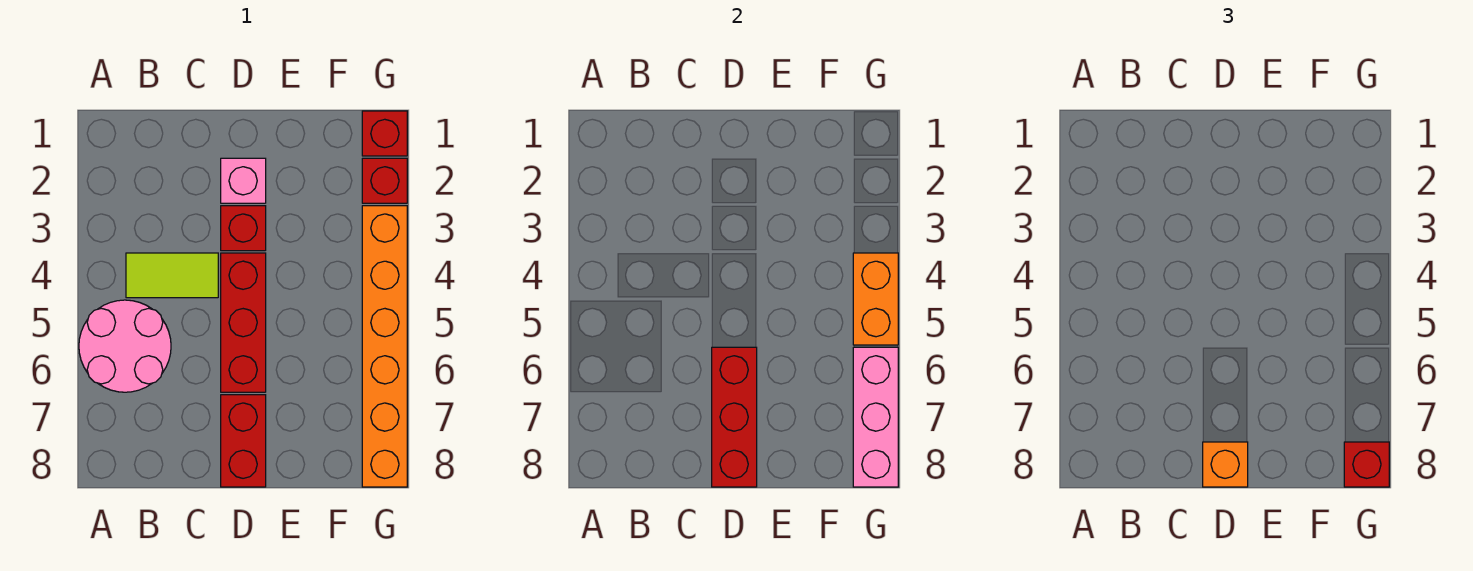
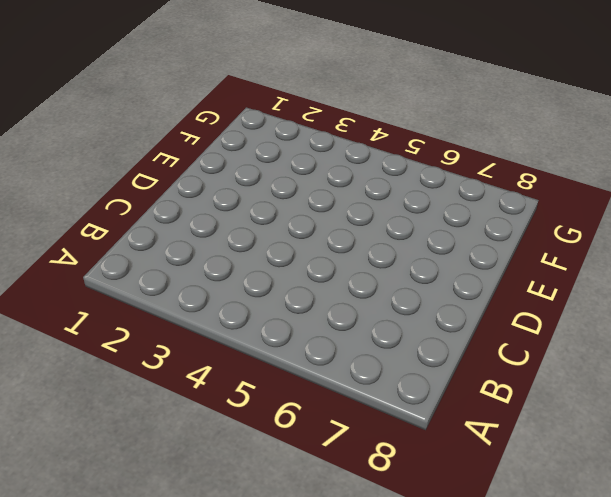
none -> pink 2x2 round brick [79,300,171,392]
none -> lime 1x2 tile [126,253,218,298]
none -> pink 1x1 brick [221,158,266,203]

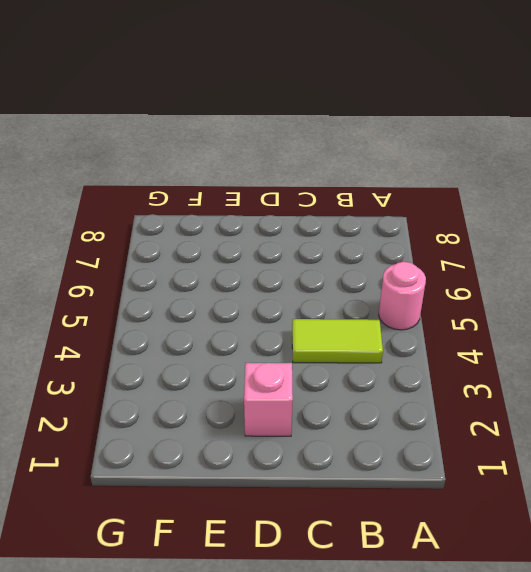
pink 1x1 round brick [379,262,426,330] -> pink 2x2 round brick [79,300,171,392]
none -> red 1x1 brick [221,206,266,251]
none -> red 1x3 brick [221,253,266,392]
none -> red 1x2 brick [221,395,266,487]

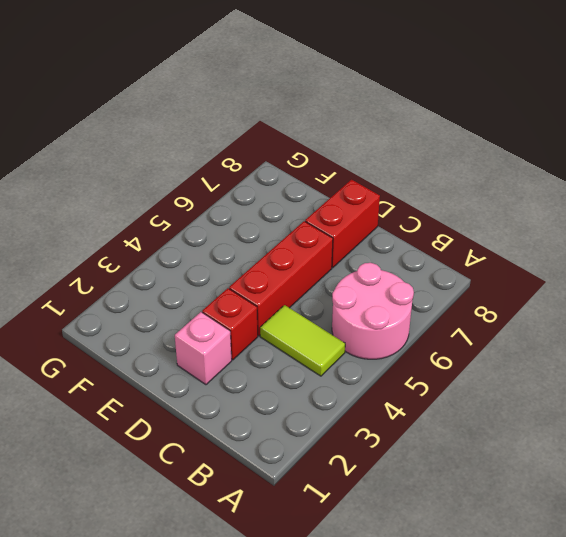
none -> red 1x1 brick [362,111,407,156]
none -> red 1x1 brick [362,158,407,203]
none -> orange 1x6 brick [362,206,407,487]

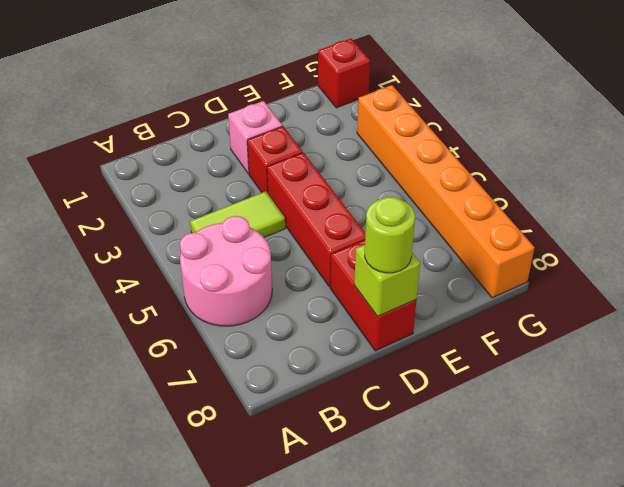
lime 1x1 brick [354,245,420,317] -> red 1x3 brick [712,347,757,487]
lime 1x1 round brick [365,197,415,273] -> orange 1x1 brick [1203,442,1248,487]
none -> red 1x1 brick [362,158,407,203]
none -> orange 1x2 brick [853,253,898,345]
none -> pink 1x3 brick [853,347,898,487]

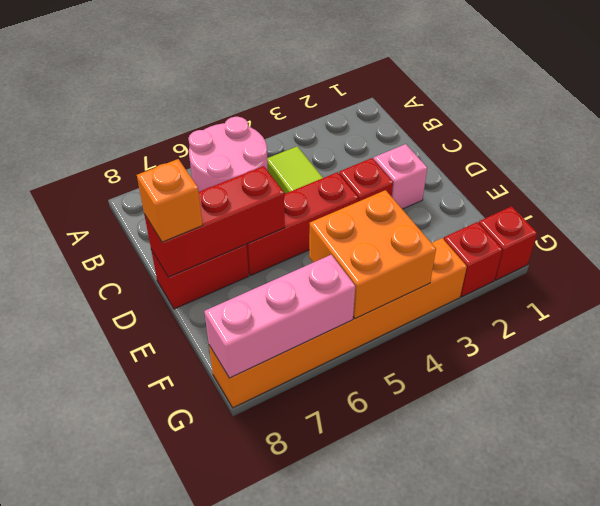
orange 2x2 brick [309,190,436,319] -> orange 1x2 brick [853,253,898,345]
none -> red 1x1 brick [1344,442,1389,487]

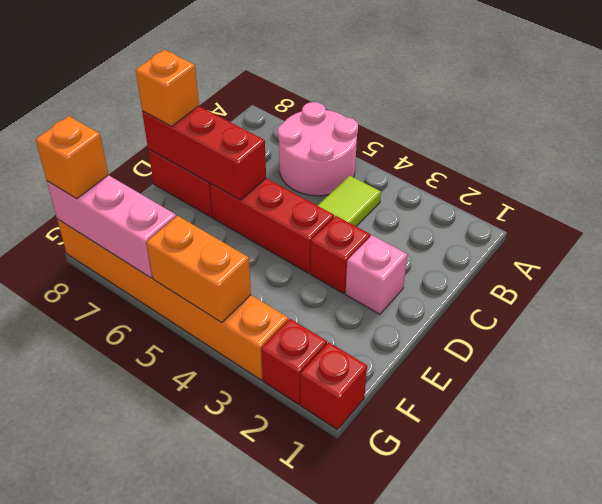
orange 1x1 brick [35,116,109,199] -> red 1x1 brick [1344,442,1389,487]

